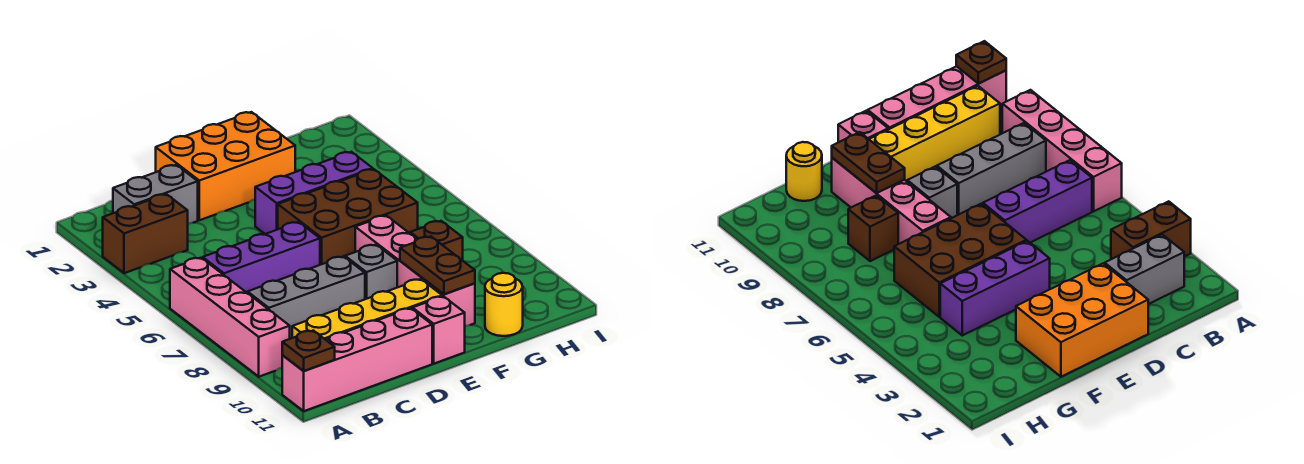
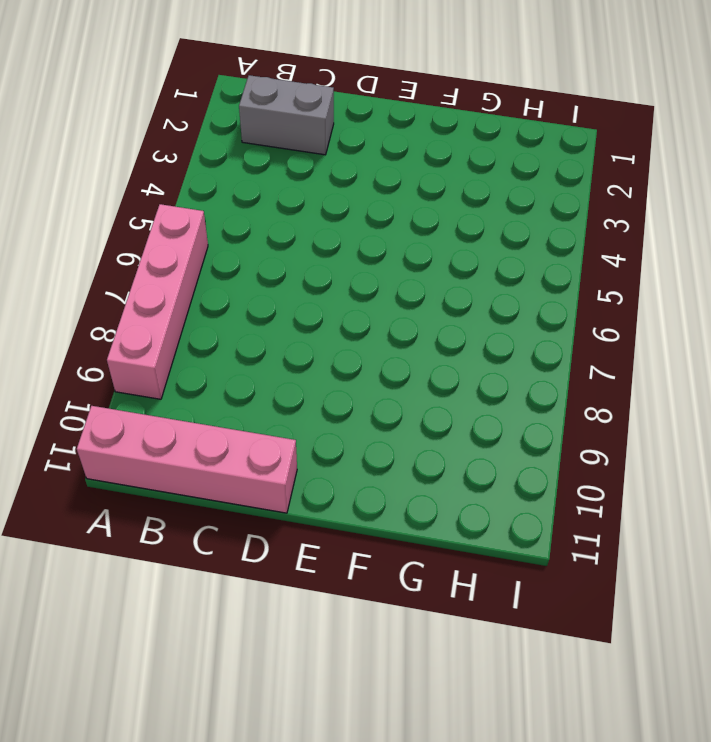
none -> brown 1x2 brick [103,194,188,273]
none -> purple 1x3 brick [203,222,320,293]
none -> grey 1x3 brick [248,257,365,339]

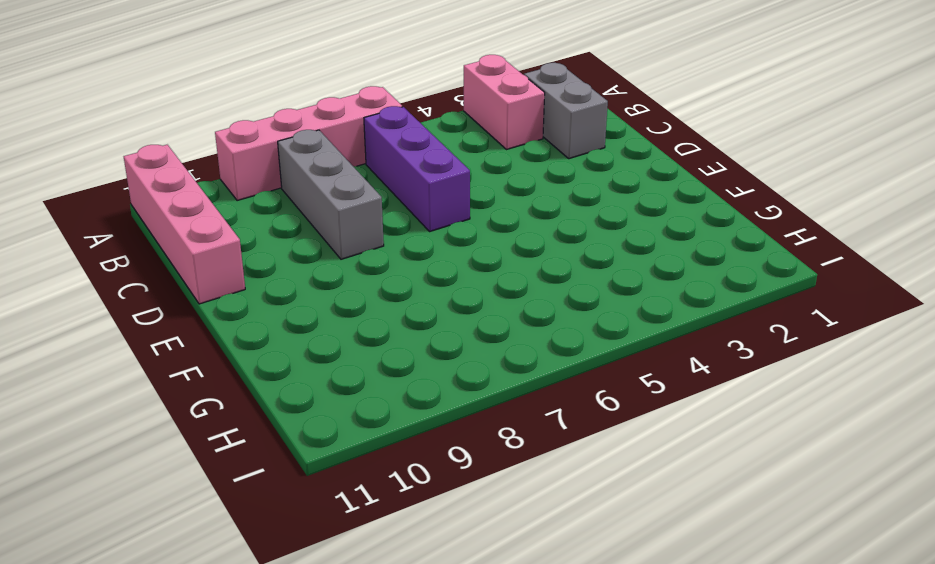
pink 1x2 brick [464,55,545,150] -> brown 1x2 brick [103,194,188,273]
none -> yellow 1x4 brick [292,279,442,339]
none -> orange 2x3 brick [156,112,295,220]
none -> purple 1x3 brick [255,152,373,234]

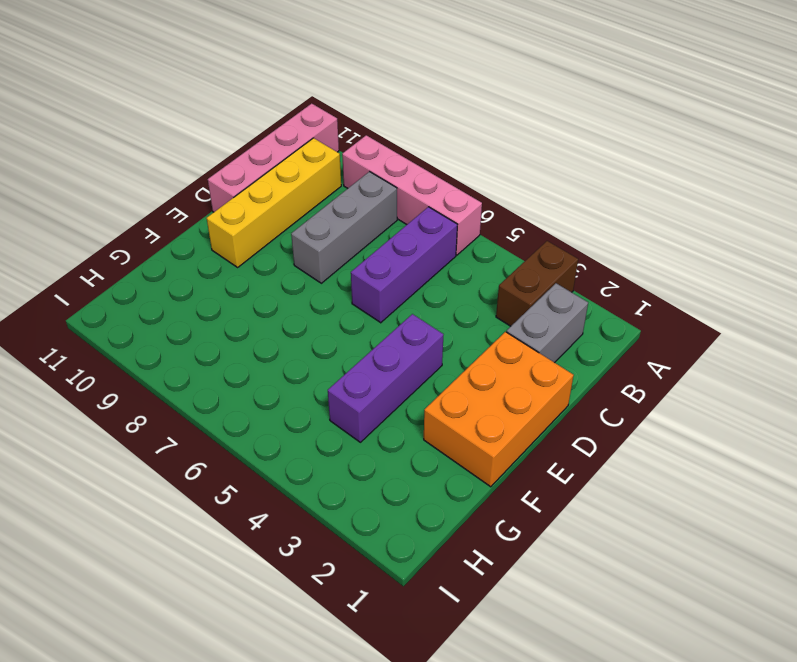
none -> brown 2x3 brick [278,169,418,265]
none -> grey 1x1 brick [345,245,397,299]
none -> pink 1x1 brick [412,296,465,364]

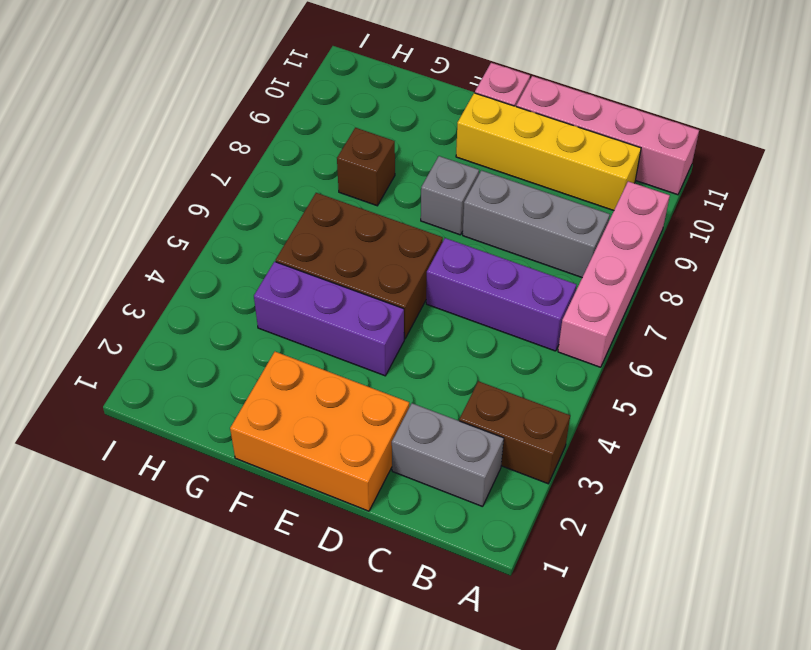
none -> pink 1x4 brick [355,216,475,326]
none -> yellow 1x1 round brick [485,273,523,336]
none -> brown 1x1 plate [282,331,335,371]

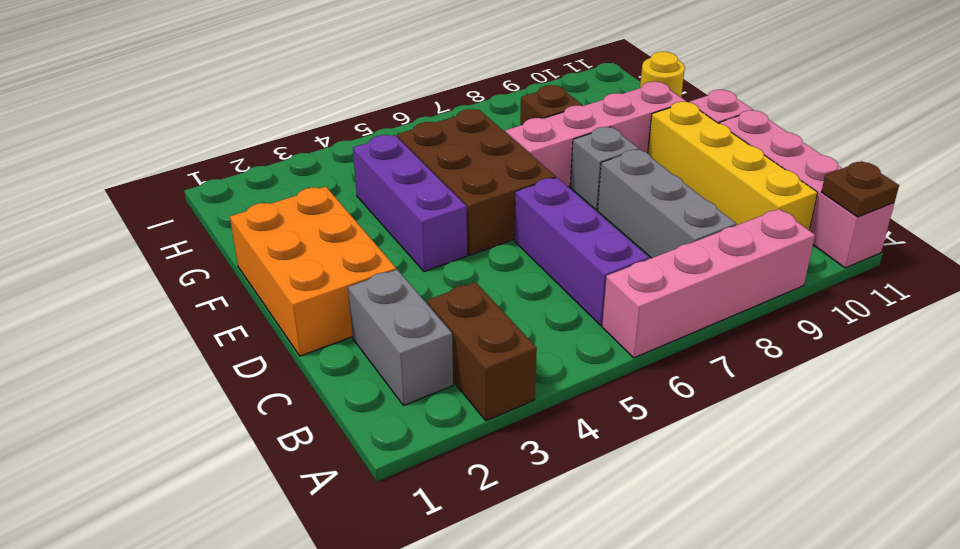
none -> brown 1x2 plate [400,237,475,294]

